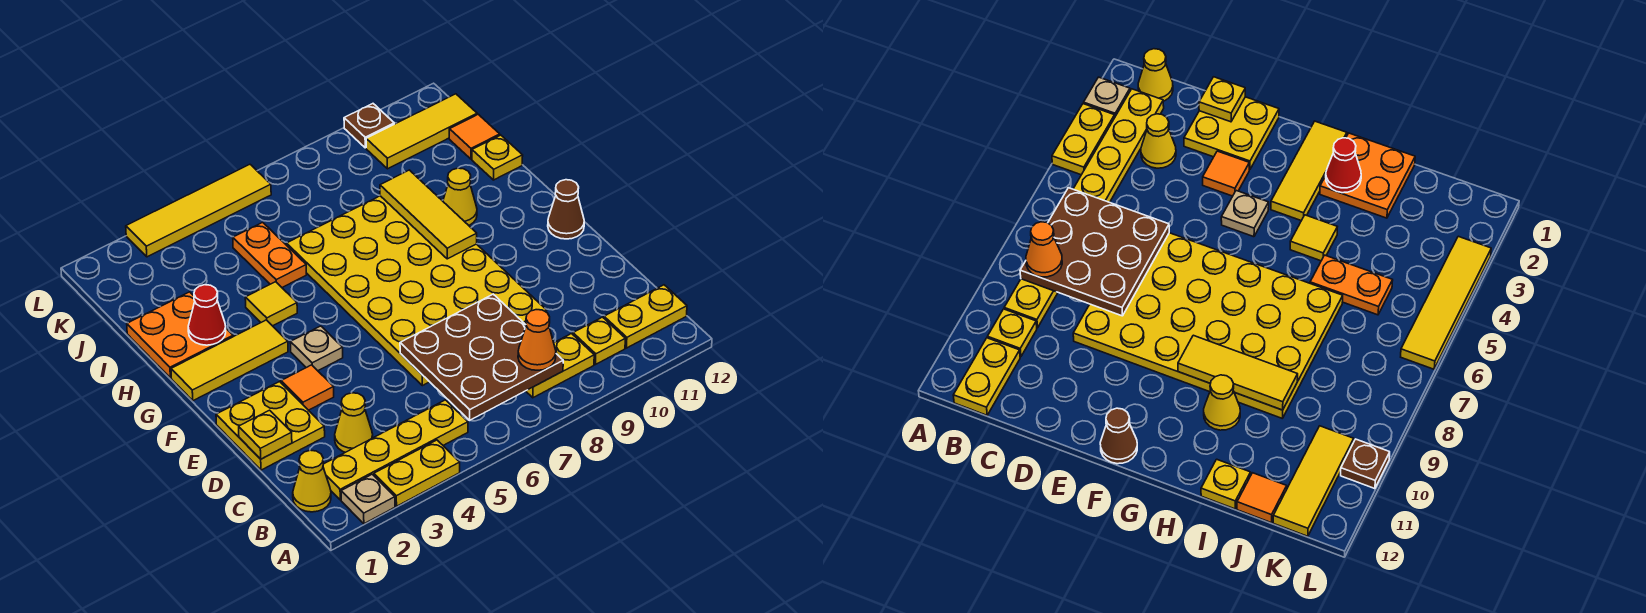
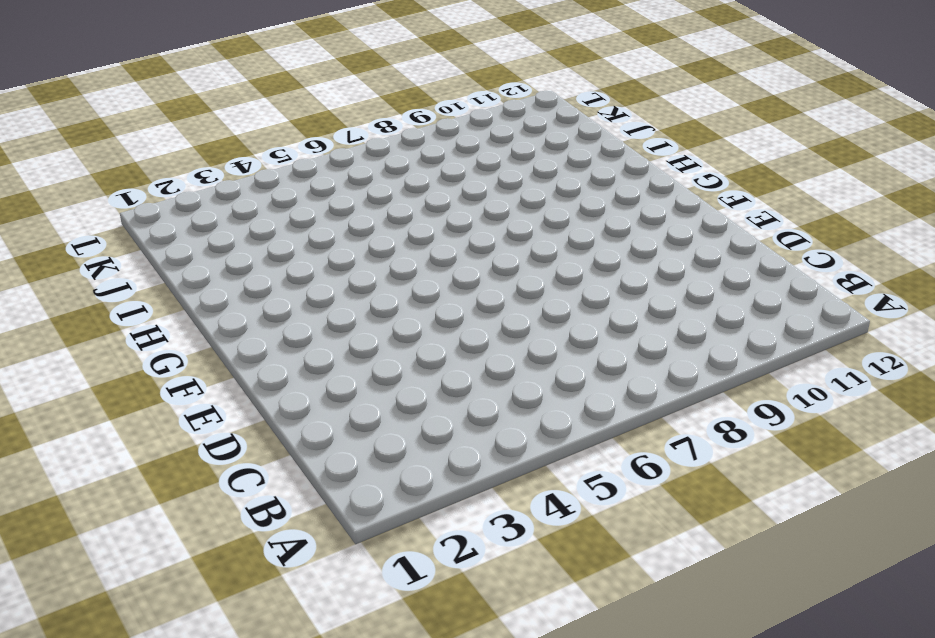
none -> tan 1x1 plate [341,474,395,524]
none -> yellow 1x2 plate [374,440,460,506]
none -> yellow 1x1 cone [293,450,331,512]

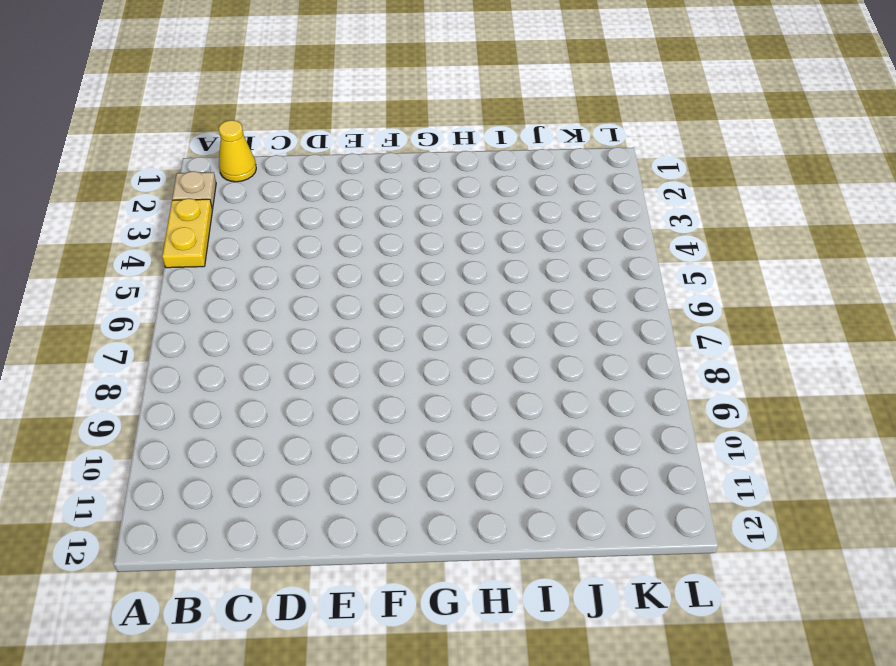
none -> yellow 1x4 plate [323,400,468,500]
none -> yellow 1x2 plate [526,334,594,398]
none -> yellow 1x1 plate [573,317,625,365]

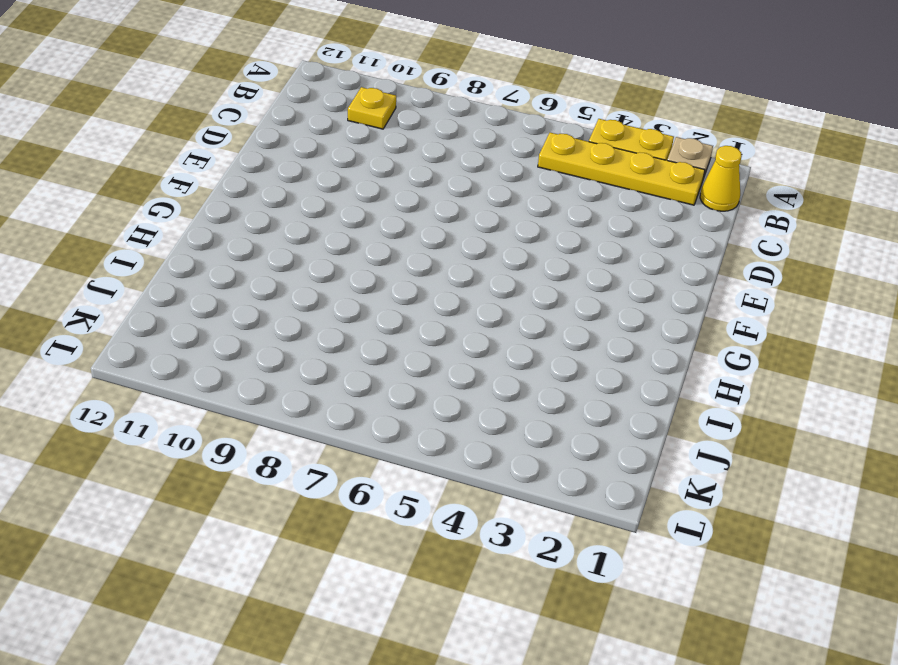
none -> yellow 1x2 plate [526,334,594,398]
none -> yellow 1x2 plate [604,285,687,348]
none -> yellow 1x1 cone [335,393,373,452]

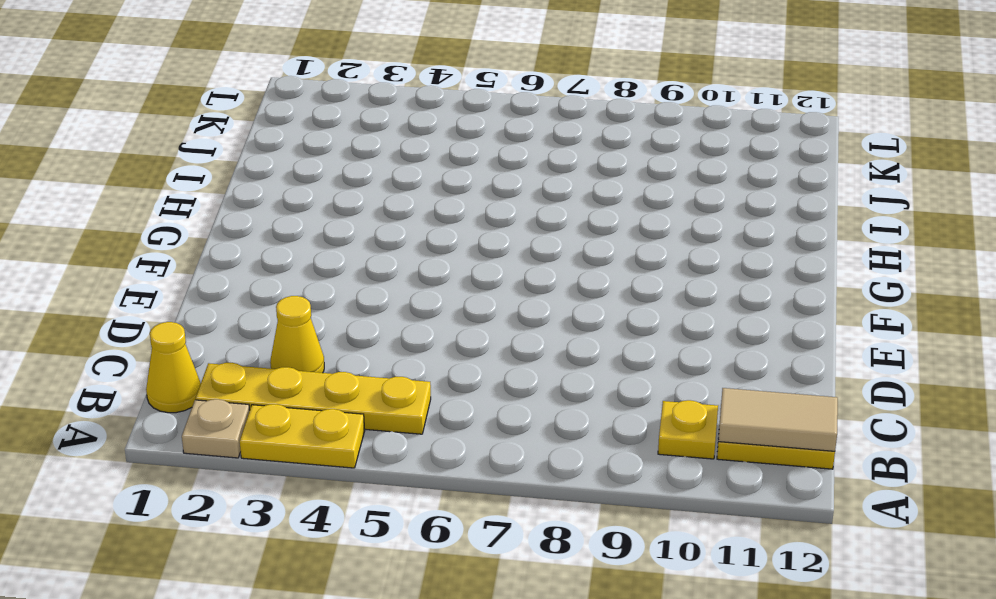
tan 1x2 tile [718,388,838,451] -> none
none -> yellow 1x2 plate [526,334,594,398]
none -> yellow 2x2 plate [216,382,325,470]
none -> yellow 4x6 plate [286,196,547,386]

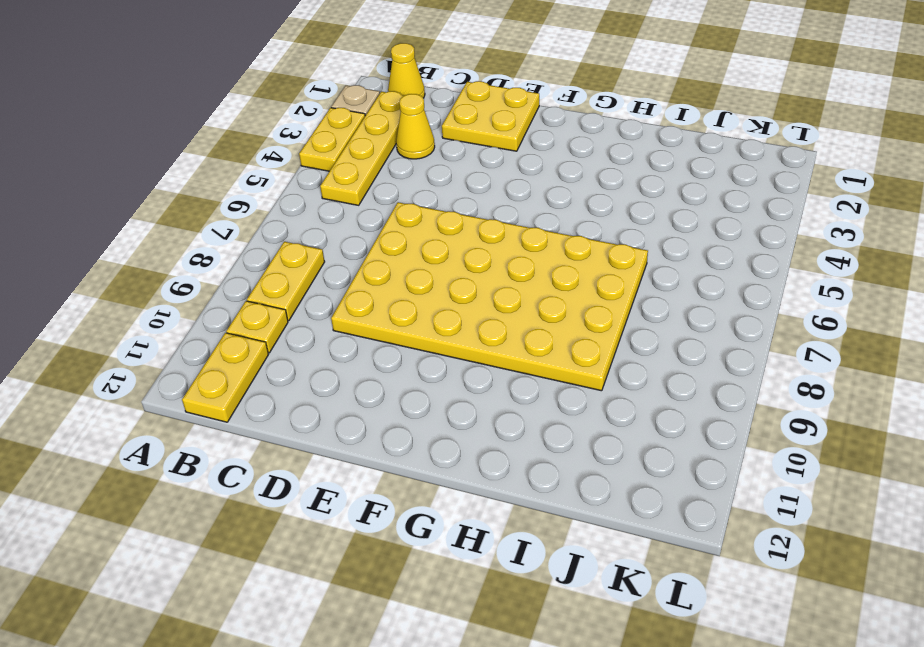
none -> orange 1x1 tile [281,365,334,410]
none -> tan 1x1 plate [290,326,343,371]
none -> brown 1x1 cone [548,180,584,239]

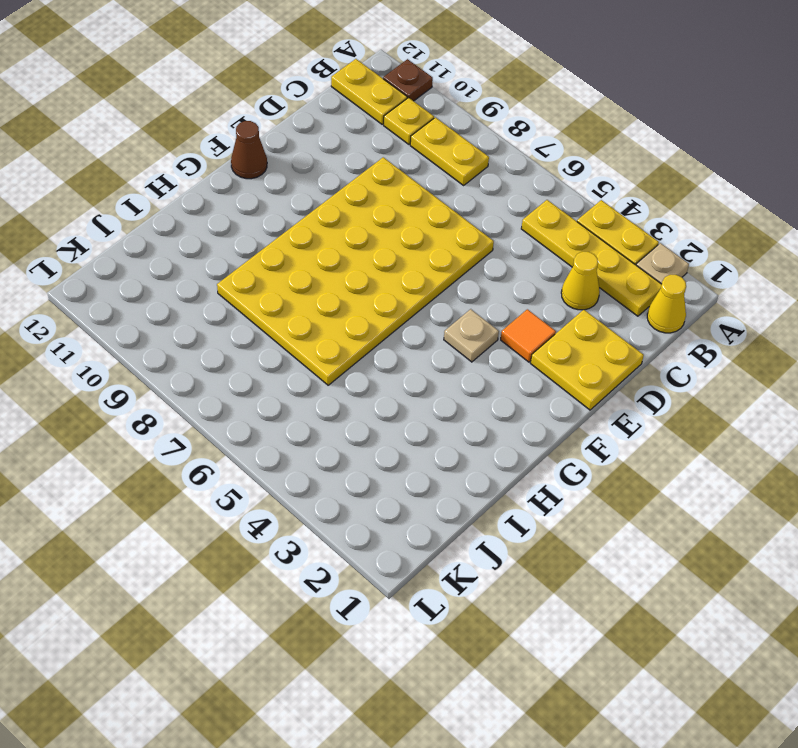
brown 1x1 plate [383,59,433,101] -> brown 1x1 plate moved to [344,104,394,148]
none -> yellow 1x3 tile [171,320,288,401]
none -> orange 2x2 plate [127,292,233,378]
none -> yellow 1x1 tile [245,282,297,326]

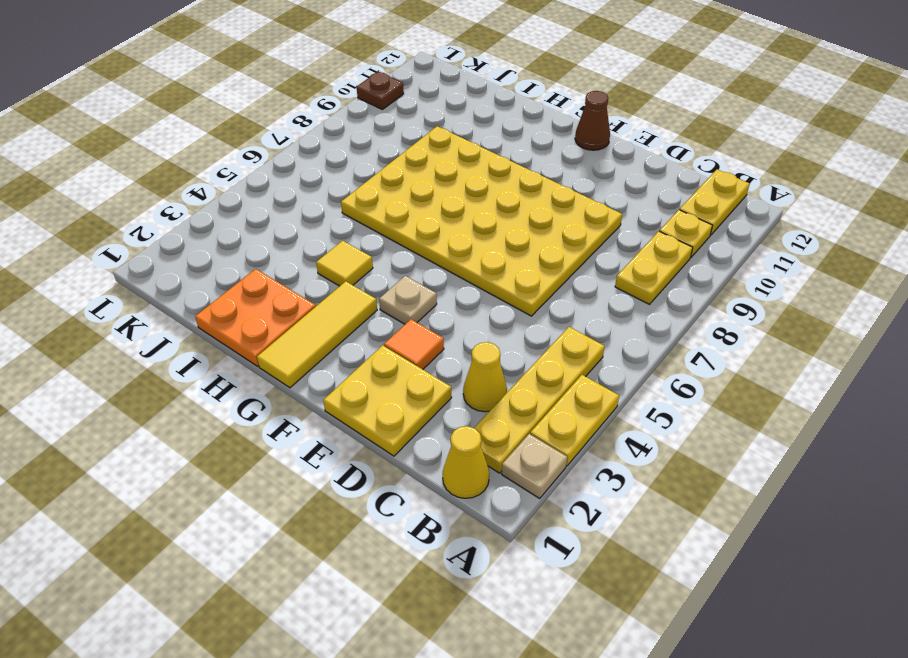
none -> yellow 1x1 cone [443,168,477,225]
none -> orange 1x2 plate [233,222,306,287]
none -> yellow 1x1 plate [472,135,523,180]

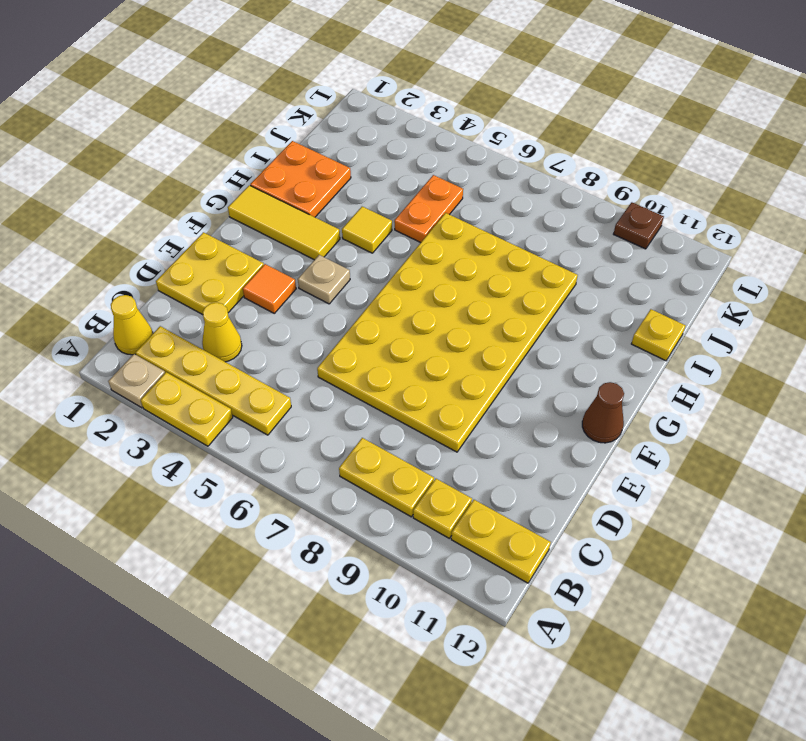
none -> yellow 1x1 cone [443,168,477,225]
none -> orange 1x1 tile [449,114,500,159]
none -> yellow 1x3 tile [366,94,477,169]

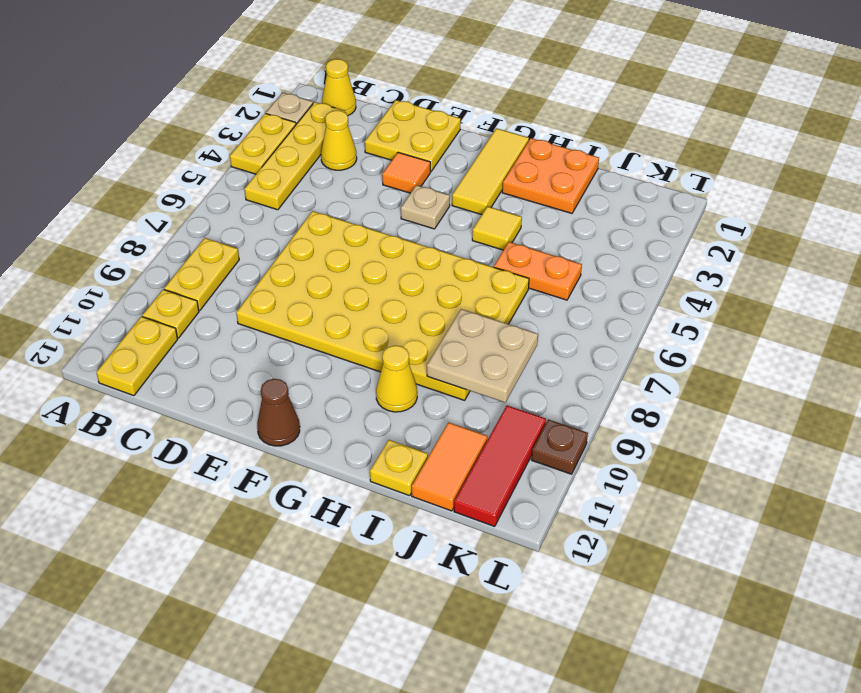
tan 2x2 plate [427,309,538,403] -> yellow 1x3 tile [380,170,477,259]
orange 1x2 tile [412,422,487,511] -> orange 1x1 tile [449,114,500,159]
red 1x3 tile [454,406,546,526] -> yellow 1x3 tile [366,94,477,169]
none -> yellow 1x4 tile [126,164,271,257]
none -> brown 3x3 plate [400,294,563,421]
none -> yellow 1x1 plate [239,410,292,459]

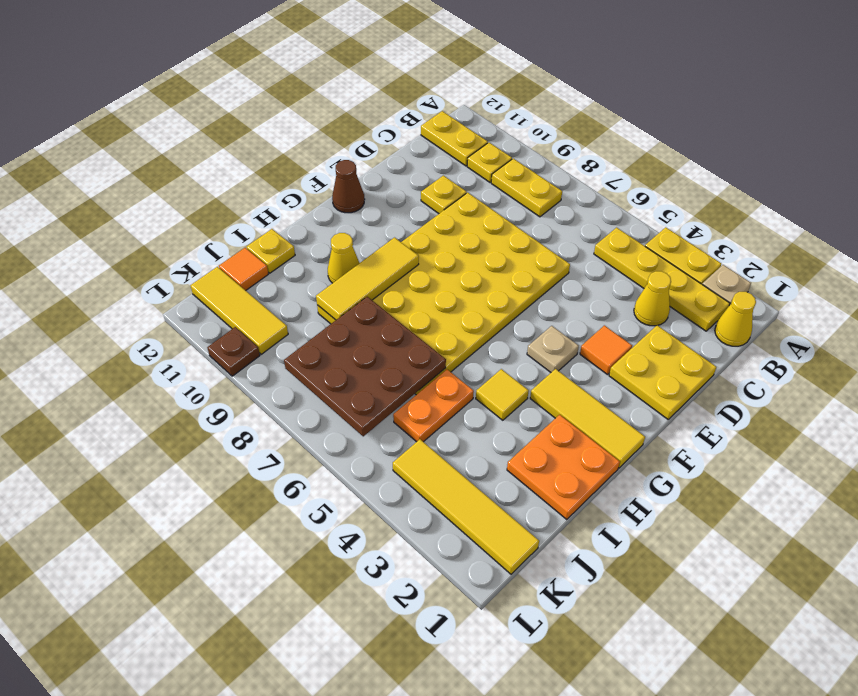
yellow 1x1 plate [421,176,467,214] -> yellow 1x1 plate moved to [239,410,292,459]
brown 3x3 plate [284,297,446,436] -> brown 3x3 plate moved to [400,294,563,421]
yellow 1x4 tile [393,439,539,574] -> yellow 1x4 tile moved to [126,164,271,257]
none -> red 1x1 cone [188,285,226,345]
none -> orange 1x1 cone [518,310,556,370]

